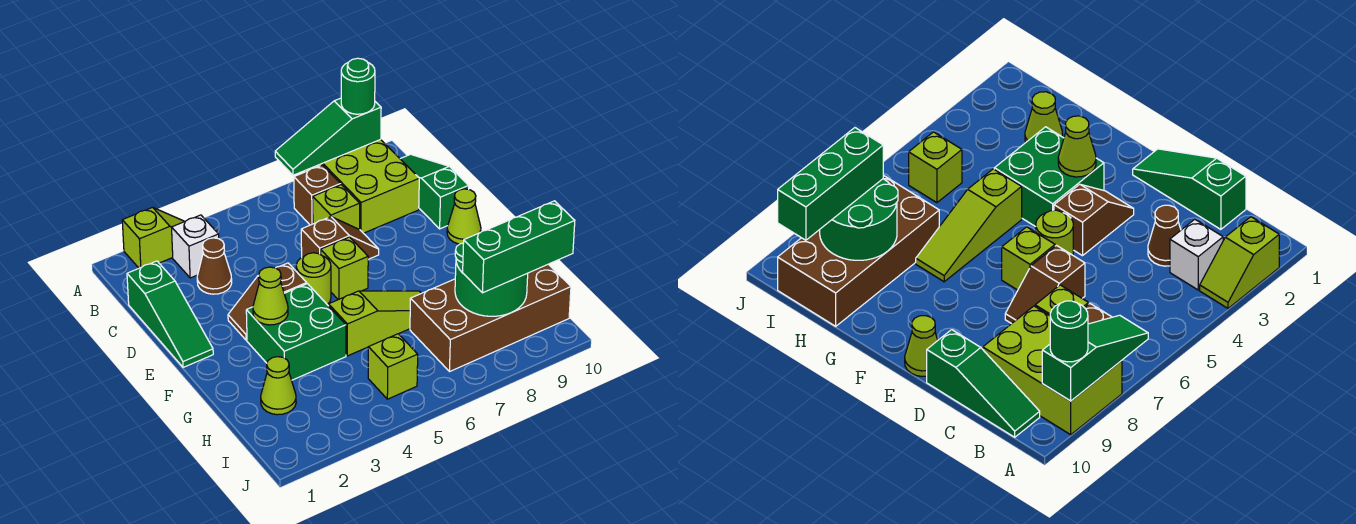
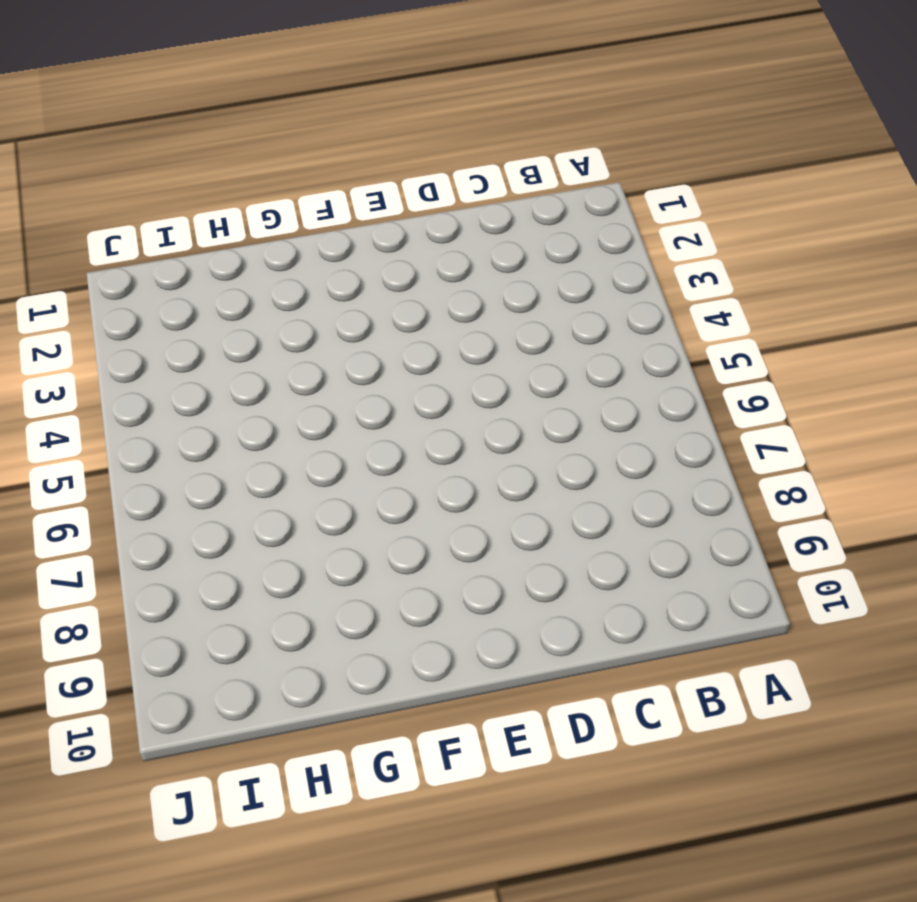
none -> lime 1x2 slope [122,207,184,268]
none -> lime 2x3 brick [305,139,419,233]
none -> white 1x1 brick [172,215,219,278]

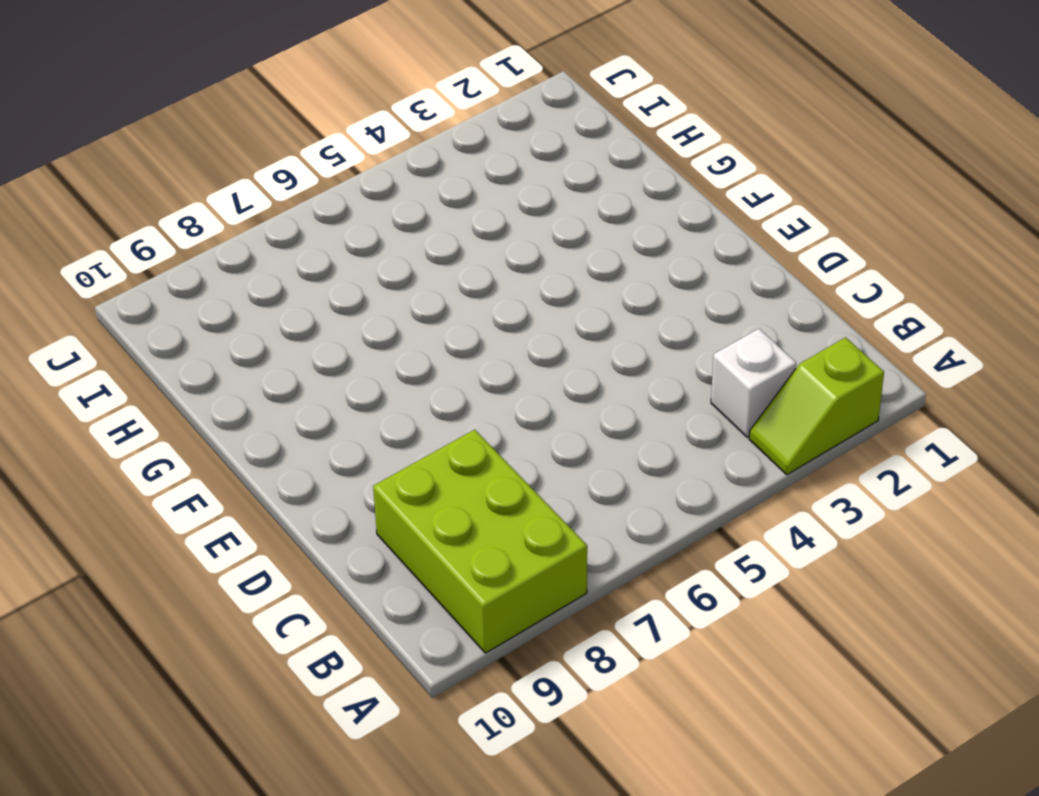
none -> brown 1x1 brick [294,165,340,225]
none -> green 1x3 slope [401,154,469,229]
none -> green 1x3 slope [127,261,213,367]

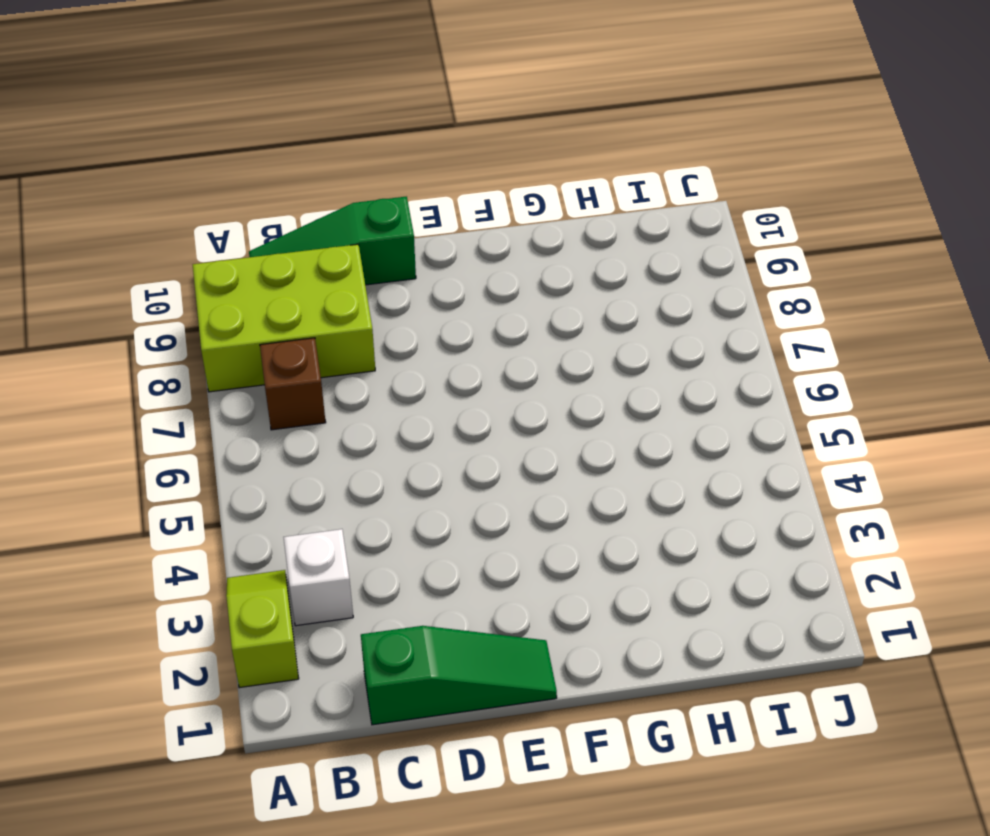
none -> brown 1x1 cone [197,238,232,294]
none -> lime 1x1 brick [313,185,360,230]
none -> brown 1x2 slope [301,217,379,259]

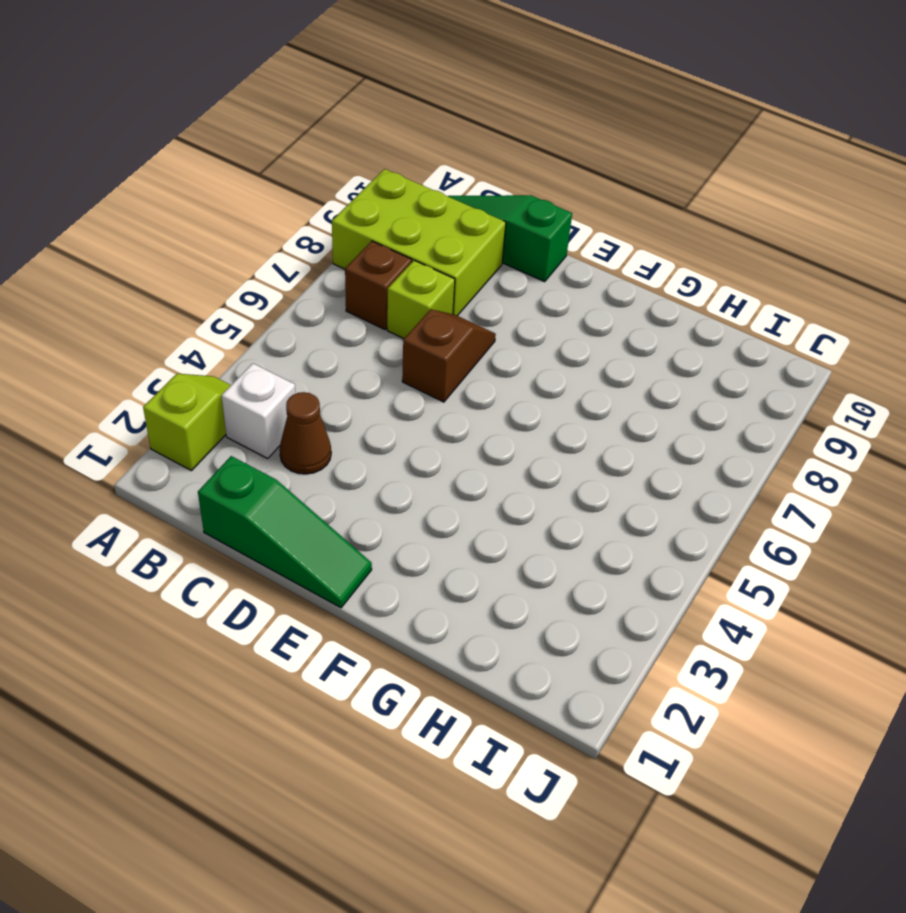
none -> brown 1x2 slope [228,263,307,340]
none -> lime 1x1 round brick [296,253,331,305]
none -> lime 1x1 brick [321,237,368,300]

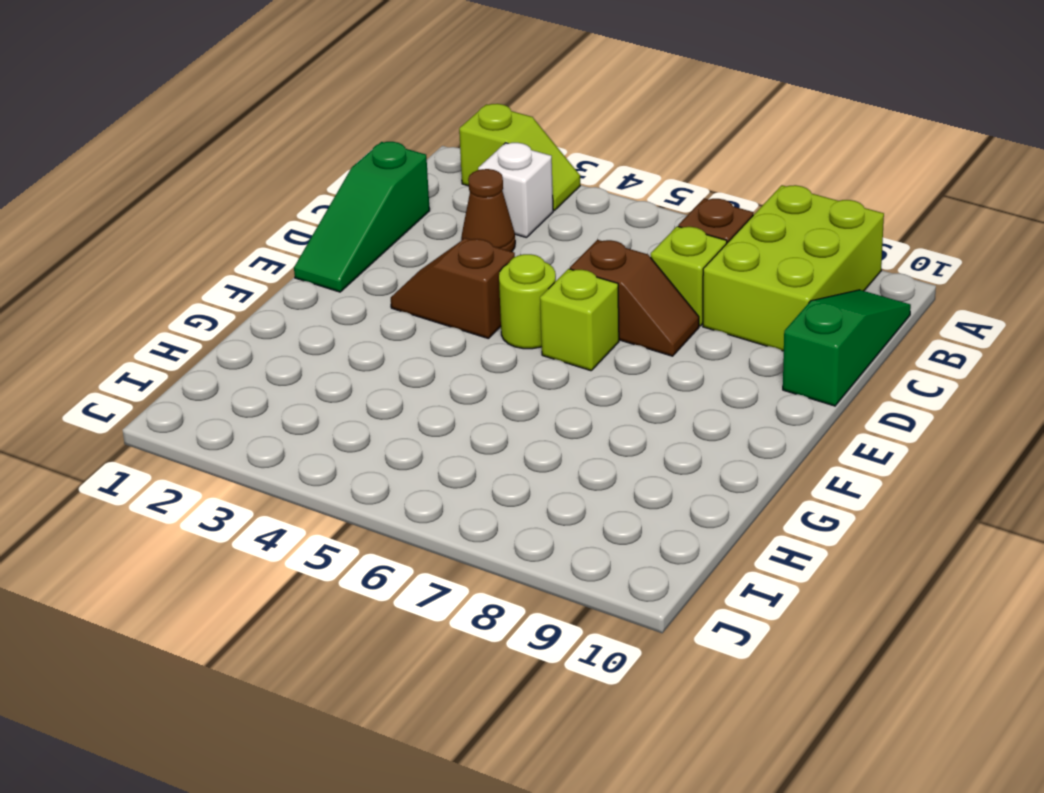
none -> lime 1x1 cone [447,189,481,244]
none -> green 2x2 brick [246,284,346,380]
none -> lime 1x3 slope [329,291,421,356]

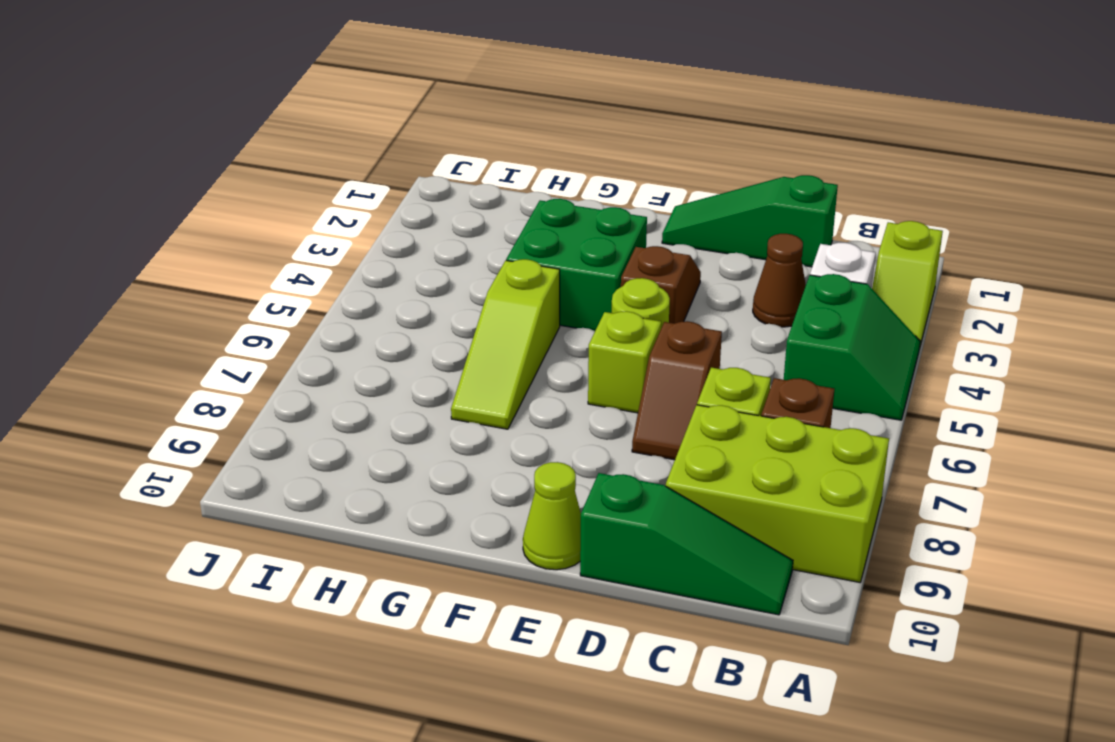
green 2x2 slope [784,274,920,420] -> none
none -> lime 1x1 cone [261,357,296,415]
none -> brown 2x4 brick [410,264,571,372]
none -> lime 1x1 brick [368,334,418,399]

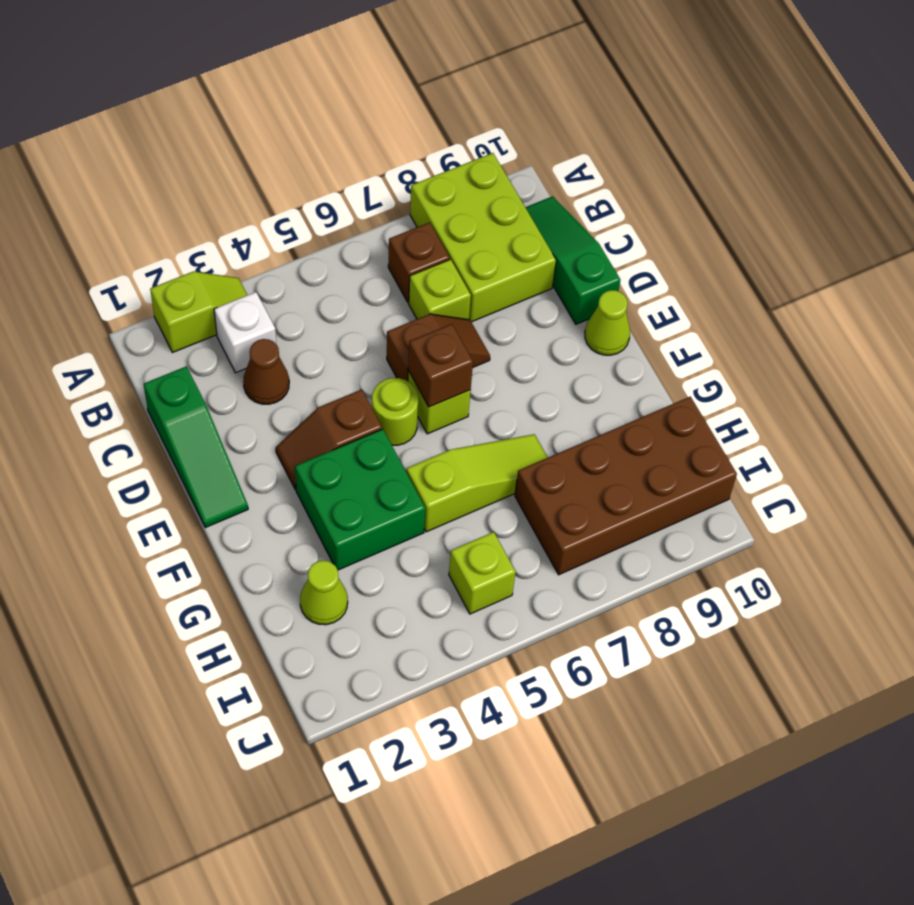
brown 1x1 brick [408,324,473,407] -> none
none -> green 1x3 slope [275,98,381,175]
none -> lime 1x1 cone [253,267,288,325]
none -> green 2x2 round brick [455,243,528,316]

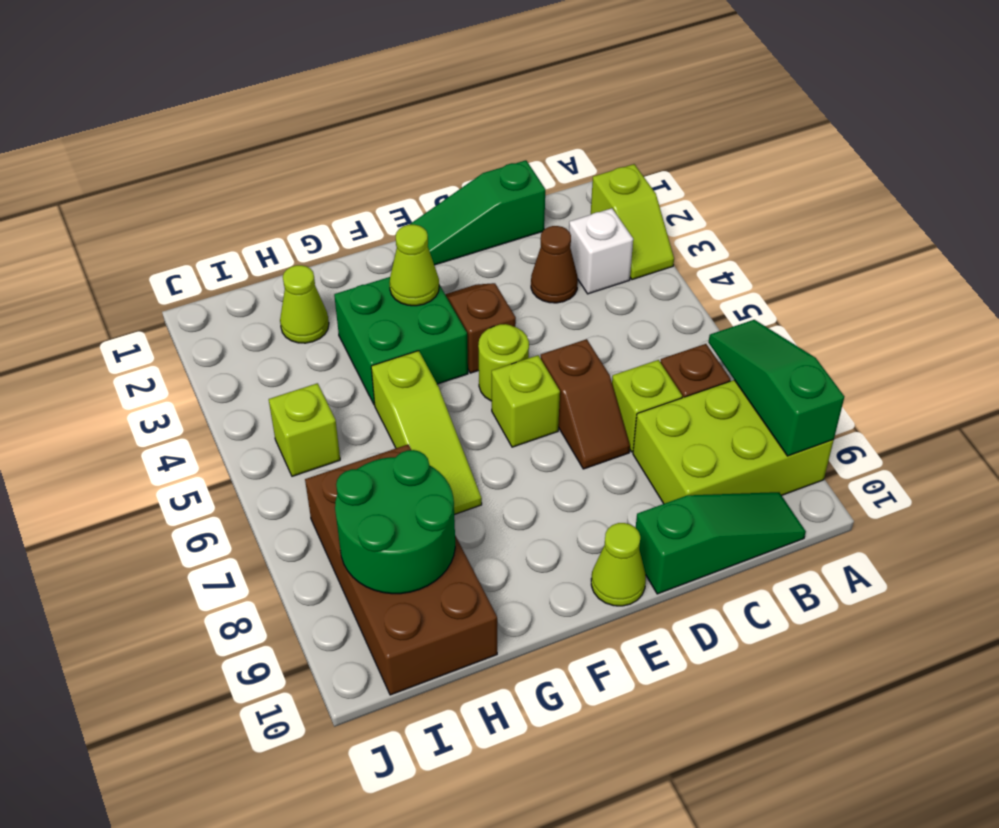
none -> green 1x1 round brick [341,58,375,114]
none -> green 1x3 brick [463,201,575,293]

